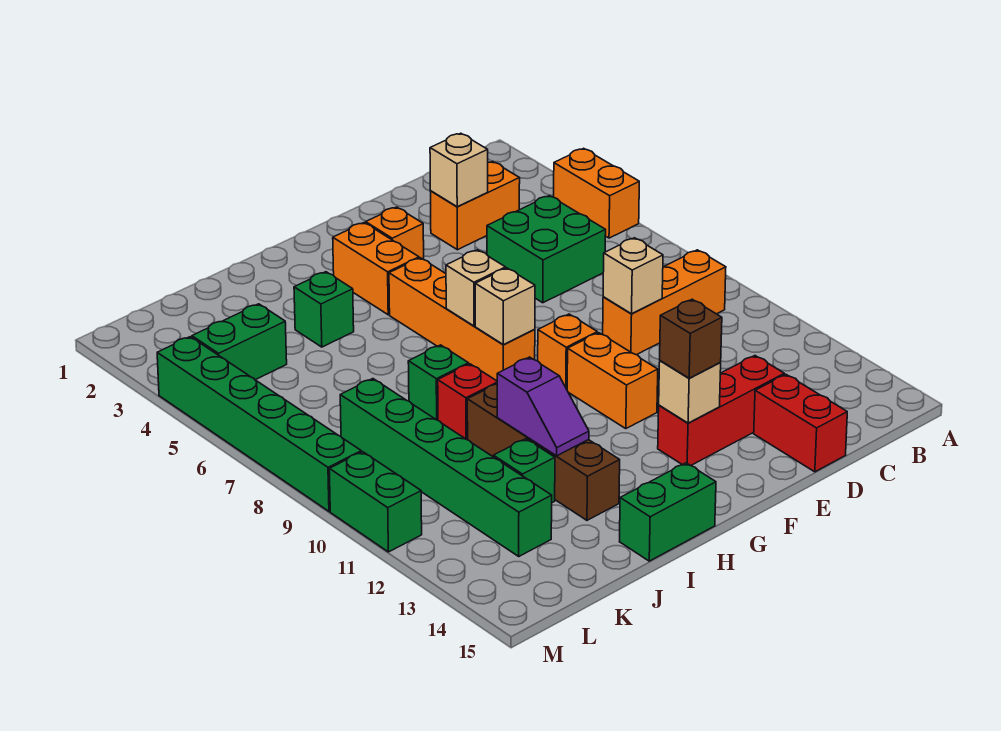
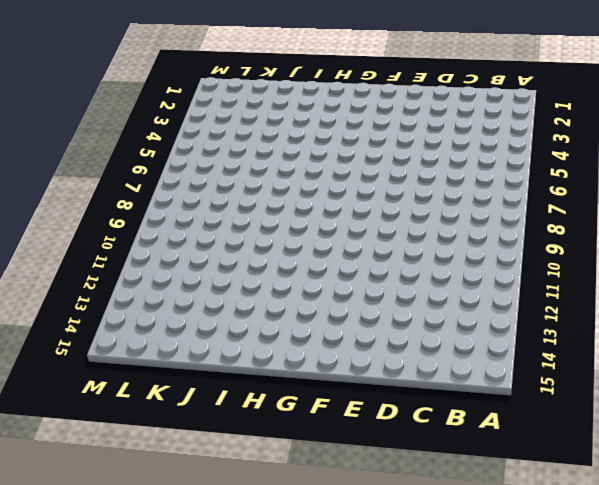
none -> orange 1x2 brick [554,148,639,238]
none -> orange 1x3 brick [603,250,726,355]
none -> orange 1x2 brick [430,162,520,250]

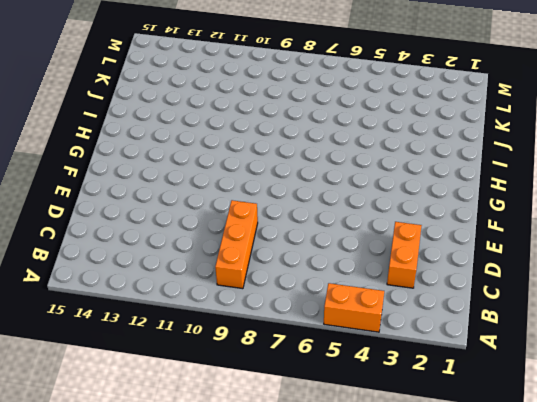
none -> green 2x2 brick [487,196,606,303]
none -> red 1x3 brick [658,356,784,466]
none -> red 1x2 brick [754,374,847,472]

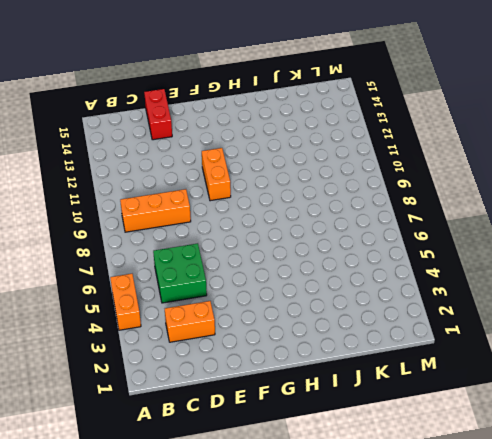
none -> red 1x3 brick [658,356,784,466]
none -> orange 1x1 brick [366,207,424,259]
none -> orange 1x1 brick [538,314,597,389]

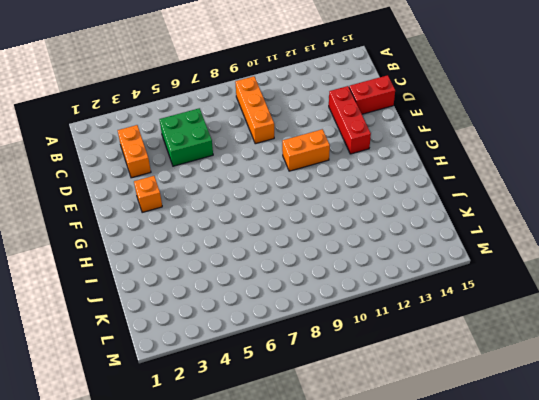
none -> orange 1x2 brick [554,148,639,238]
none -> orange 1x1 brick [538,314,597,389]
none -> orange 1x2 brick [333,223,419,315]

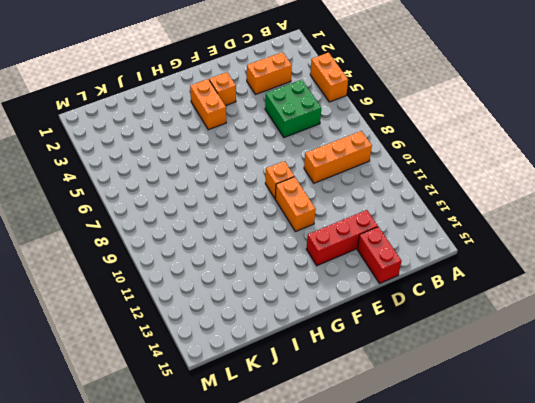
none -> orange 1x4 brick [389,258,535,381]
none -> green 1x2 brick [620,463,716,561]
none -> green 1x1 brick [294,272,354,347]

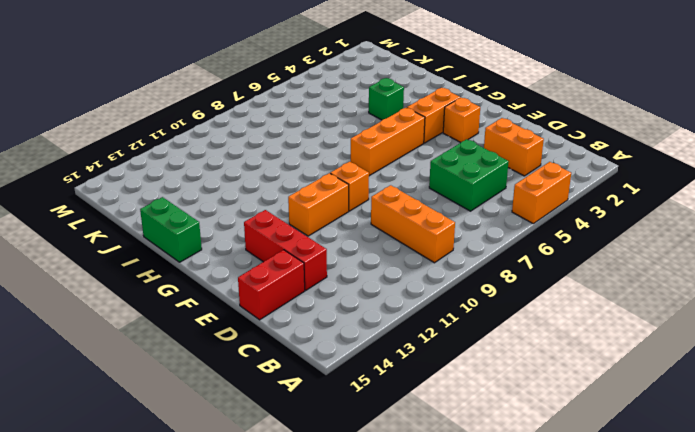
orange 1x3 brick [351,108,425,176] -> orange 1x4 brick [389,258,535,381]
none -> green 1x1 brick [408,345,468,420]
none -> red 1x1 brick [438,364,497,440]
none -> brown 1x4 brick [467,384,620,520]

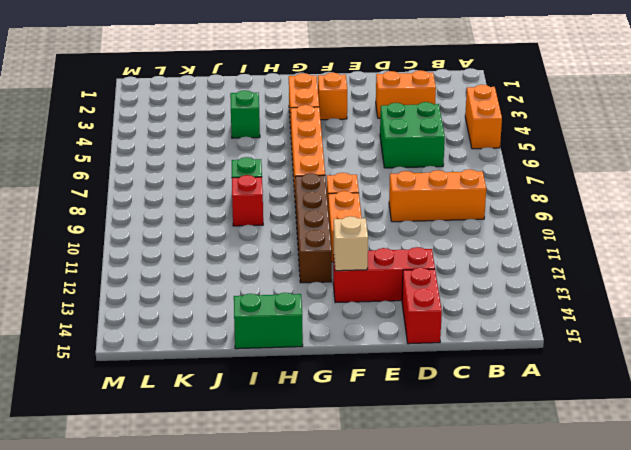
brown 1x4 brick [295,173,332,283] -> brown 1x4 brick moved to [467,384,620,520]
none -> green 1x1 brick [493,439,555,503]
none -> green 1x2 brick [192,304,287,380]
none -> green 1x6 brick [340,379,552,556]

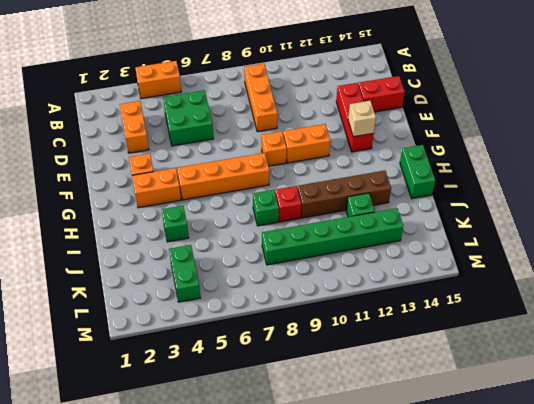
none -> green 1x6 brick [157,337,361,511]
none -> green 1x2 brick [329,452,422,552]
none -> tan 1x1 brick [430,133,488,207]

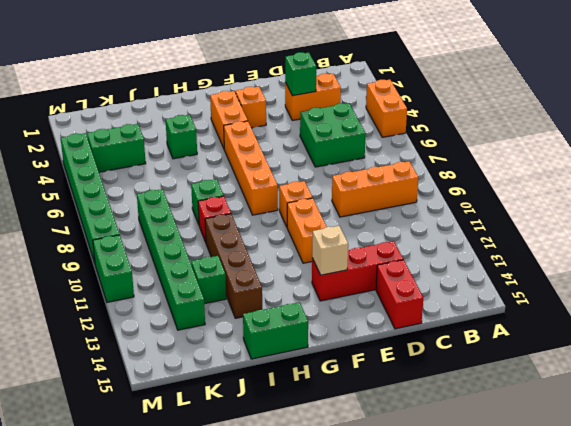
green 1x1 brick [285,52,316,96] -> tan 1x1 brick [430,133,488,207]
none -> tan 1x1 brick [603,238,663,314]
none -> tan 1x1 brick [446,250,506,326]
none -> tan 1x1 brick [475,268,535,345]

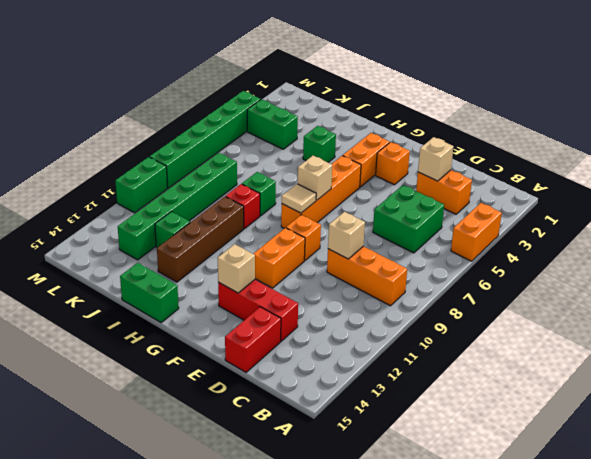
tan 1x1 tile [282,184,316,213] -> tan 1x1 brick [475,268,535,345]
none -> purple 1x2 slope [497,357,589,456]
none -> brown 1x1 brick [660,299,722,378]

